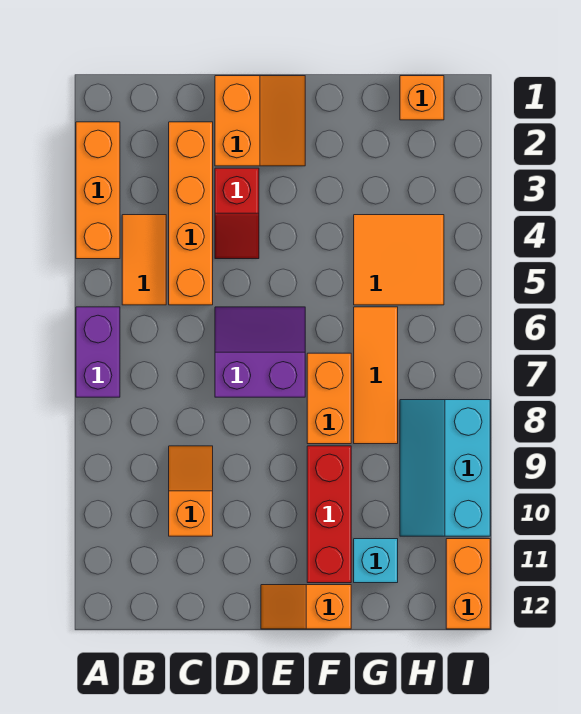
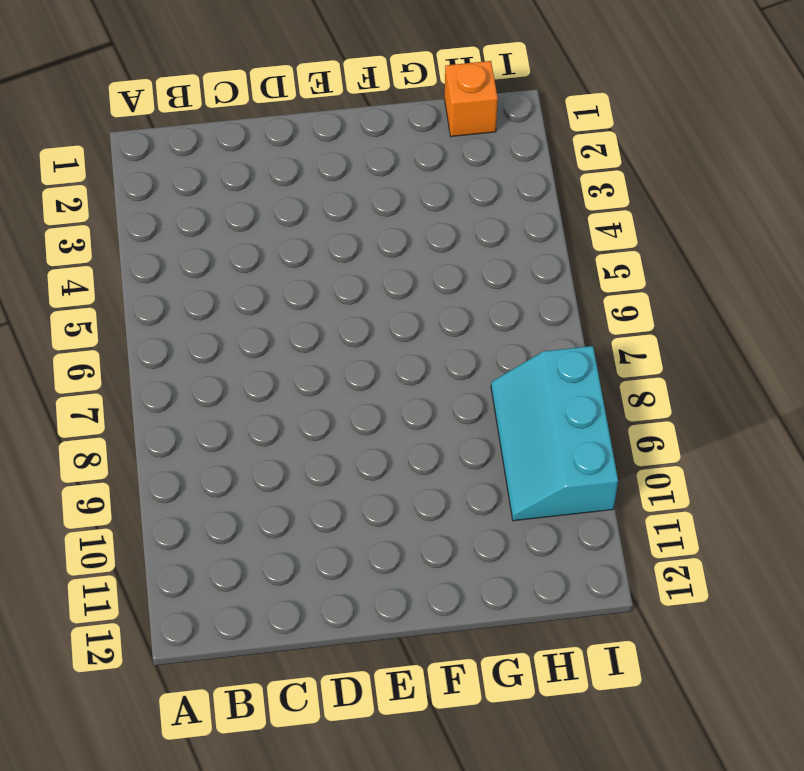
none -> orange 1x3 brick [76,122,120,259]
none -> purple 1x2 brick [76,307,120,397]
none -> orange 1x2 tile [122,215,166,305]

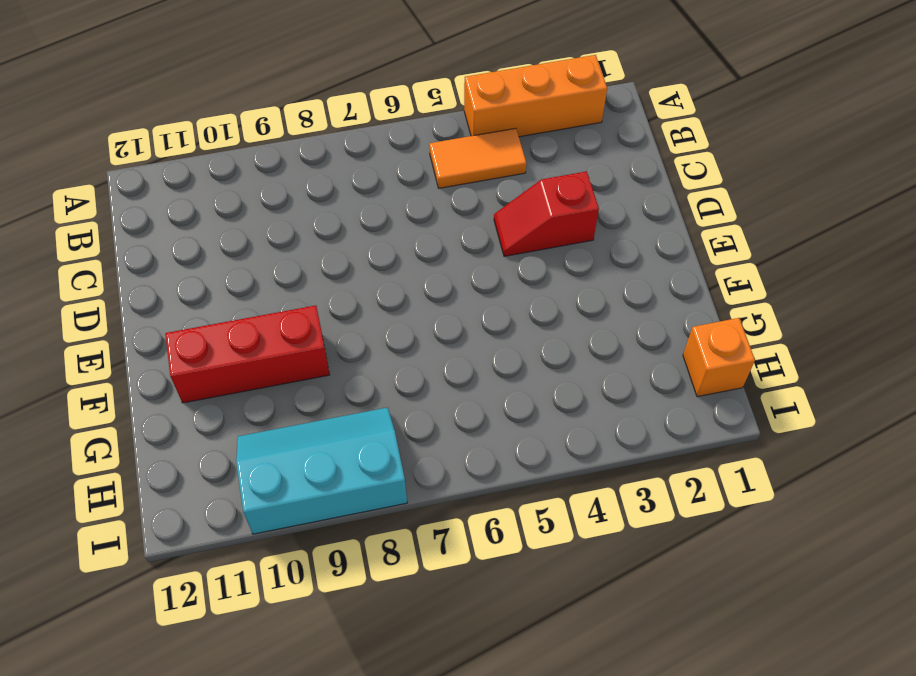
none -> purple 1x2 brick [76,307,120,397]
none -> orange 1x4 brick [169,122,213,305]
none -> orange 1x2 slope [169,446,213,536]

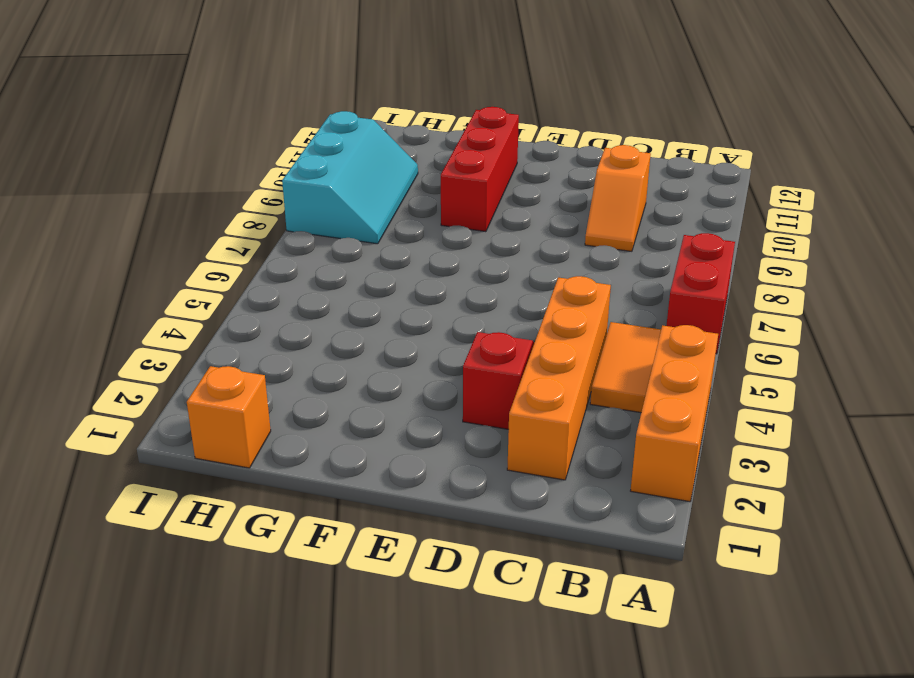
red 1x2 brick [666,233,735,354] -> purple 1x2 brick [76,307,120,397]
none -> orange 2x2 slope [215,76,305,166]
none -> purple 2x2 slope [215,307,305,397]
none -> orange 1x2 slope [261,585,351,629]

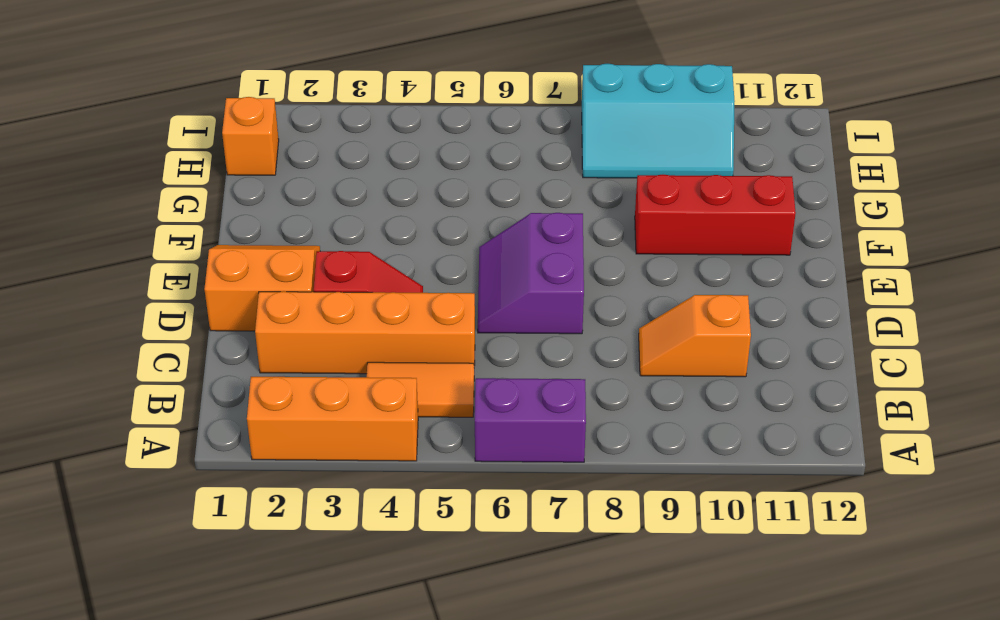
none -> orange 1x2 slope [261,585,351,629]
none -> orange 1x2 brick [307,353,351,444]
none -> orange 2x2 tile [354,215,444,305]

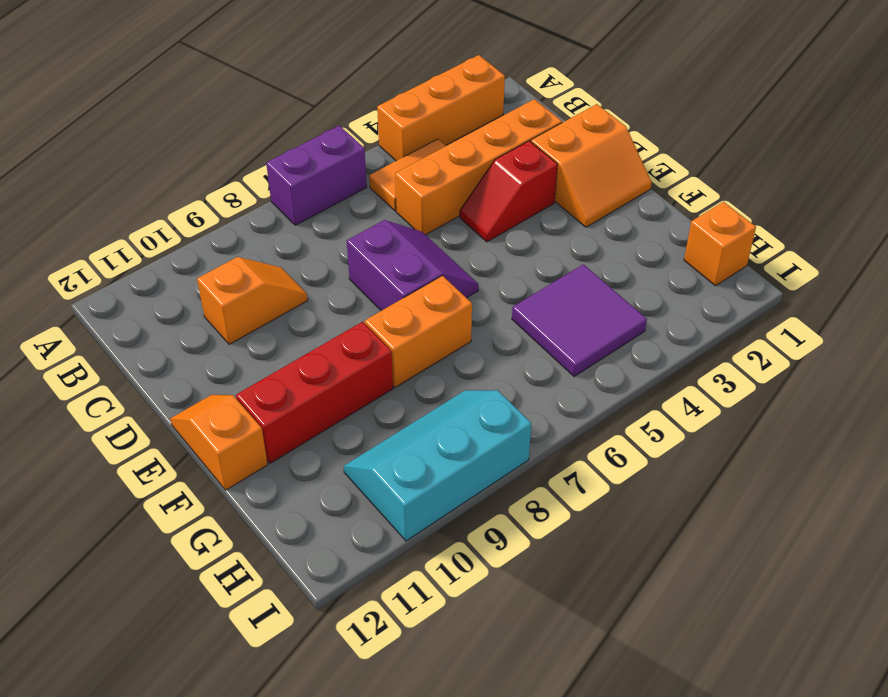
purple 2x2 tile [512,264,647,377] -> orange 2x2 tile [354,215,444,305]
none -> orange 1x3 tile [354,307,398,444]
none -> cyan 1x1 brick [354,539,398,583]
none -> orange 1x2 brick [446,539,490,629]

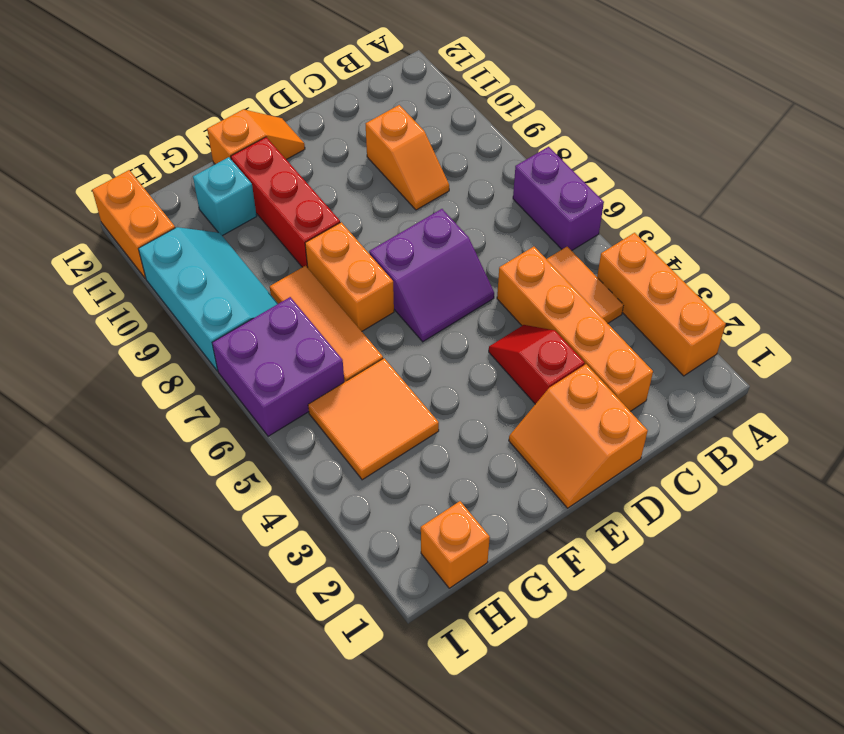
purple 2x2 brick [212,297,344,436] -> none

